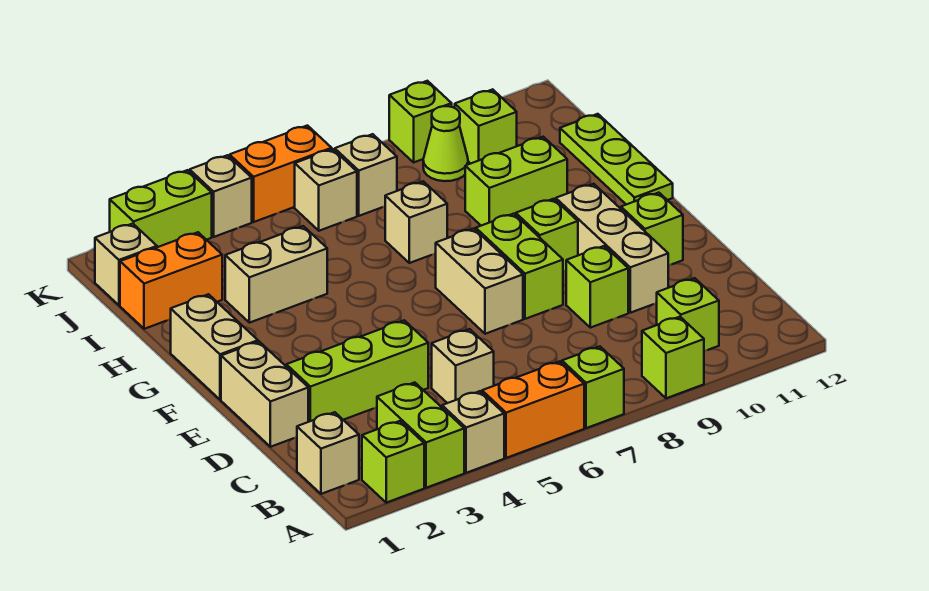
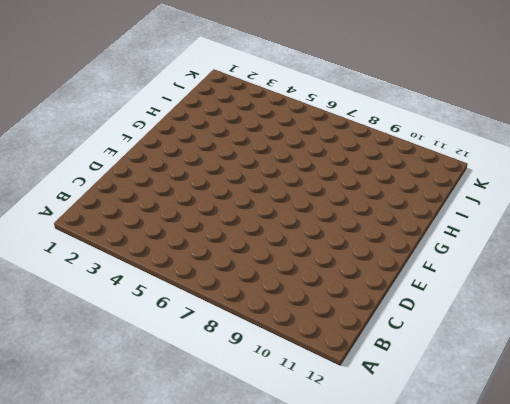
none -> lime 1x1 brick [362,421,424,503]
none -> lime 1x2 brick [377,382,464,488]
none -> tan 1x1 brick [442,391,504,473]
none -> orange 1x2 brick [482,361,584,458]

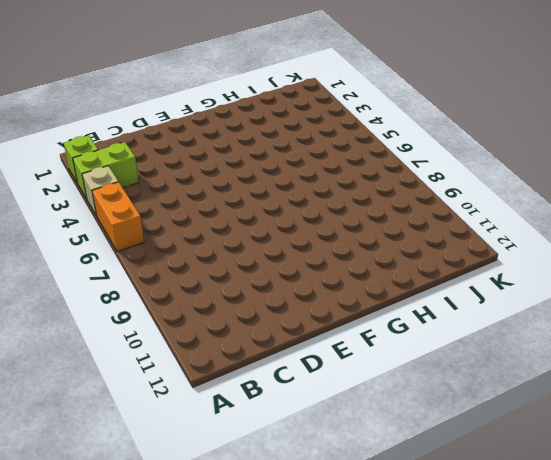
none -> lime 1x1 brick [562,347,624,428]
none -> lime 1x1 brick [642,317,704,398]
none -> tan 1x1 brick [297,412,359,494]
none -> lime 1x1 brick [657,278,719,351]

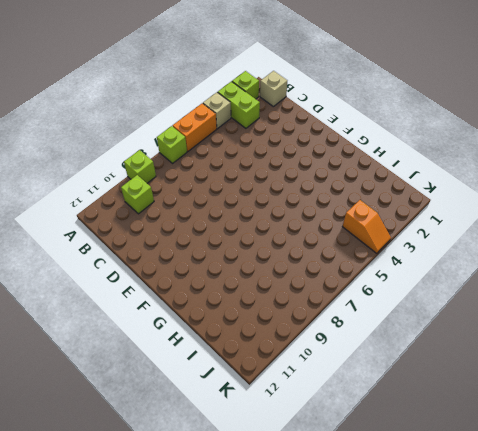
orange 1x2 slope [342,200,391,253] -> tan 1x1 brick [190,155,252,237]
none -> tan 1x1 brick [432,329,494,403]
none -> tan 1x2 brick [221,342,308,447]
none -> lime 1x3 brick [286,320,428,422]
none -> lime 1x1 brick [566,246,628,328]

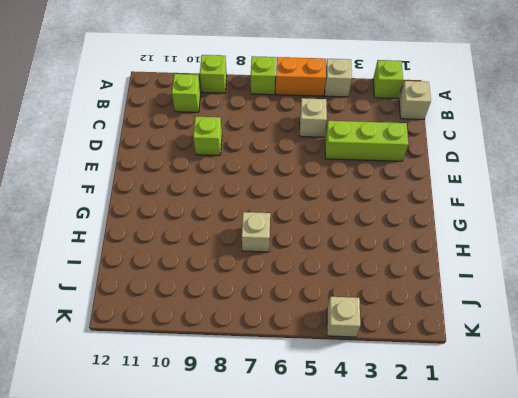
none -> lime 1x2 brick [377,382,464,488]
none -> tan 1x2 brick [221,342,308,447]
none -> tan 1x3 brick [556,184,668,313]
none -> tan 1x2 brick [436,229,523,334]

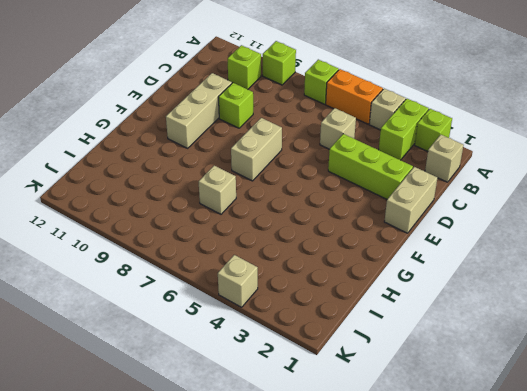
none -> lime 1x2 brick [476,214,563,319]
none -> lime 1x1 brick [621,193,683,266]
none -> tan 1x2 brick [171,294,258,400]
none -> lime 1x1 brick [516,199,578,272]

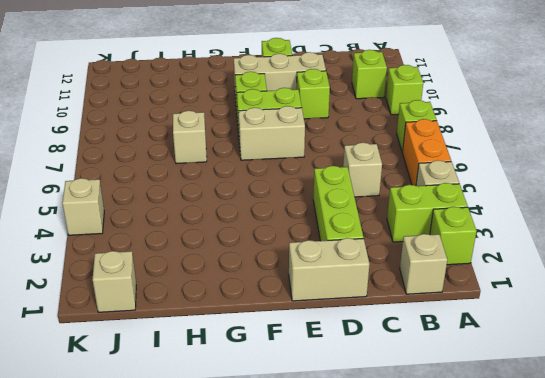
none -> tan 1x2 brick [171,294,258,400]
none -> lime 1x3 plate [560,114,673,205]
none -> tan 1x2 brick [225,226,327,323]
none -> lime 1x2 brick [465,137,567,226]

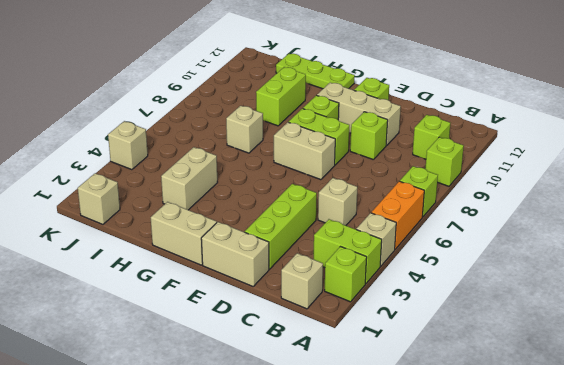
none -> orange 1x2 brick [120,232,222,329]
none -> tan 1x1 brick [295,149,357,231]
none -> tan 1x1 brick [335,134,397,216]
none -> lime 1x1 cone [423,106,468,181]

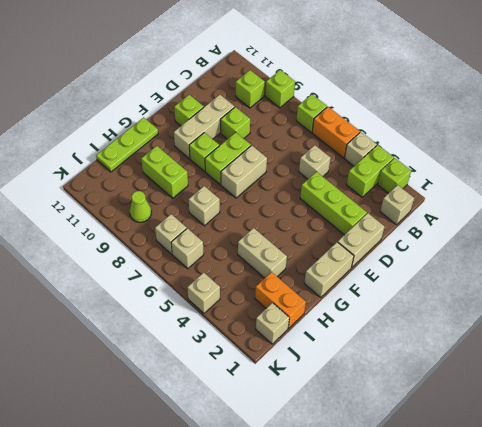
none -> lime 1x1 brick [455,89,517,164]
none -> lime 1x2 brick [110,170,212,247]
none -> orange 1x2 brick [230,126,332,222]
none -> lime 1x1 brick [389,81,452,162]

